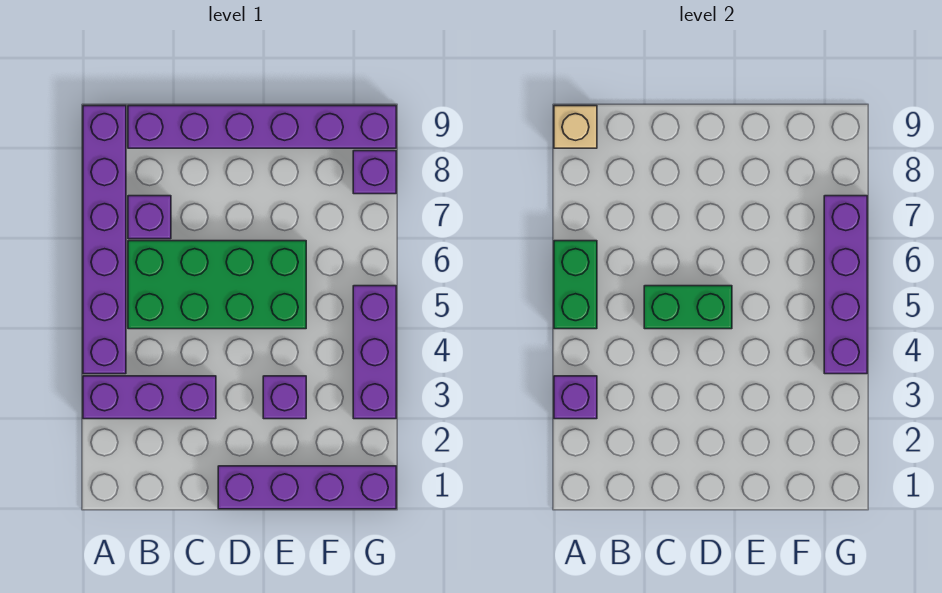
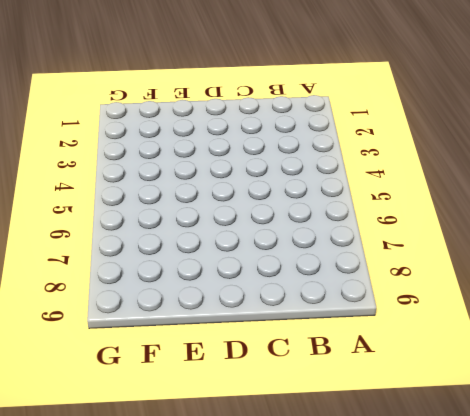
none -> purple 1x3 brick [83,376,216,419]
none -> purple 1x6 brick [83,106,126,374]
none -> green 2x4 brick [128,241,306,329]

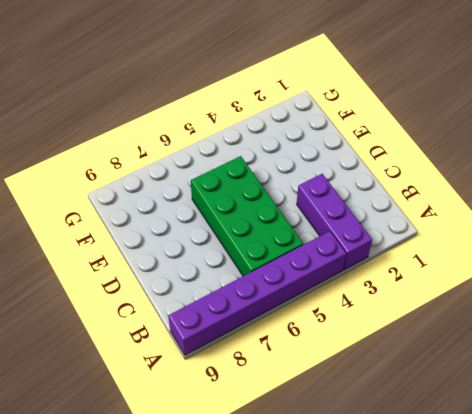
none -> purple 1x1 brick [128,196,171,239]
none -> purple 1x6 brick [128,106,396,148]
none -> purple 1x4 brick [218,466,396,509]

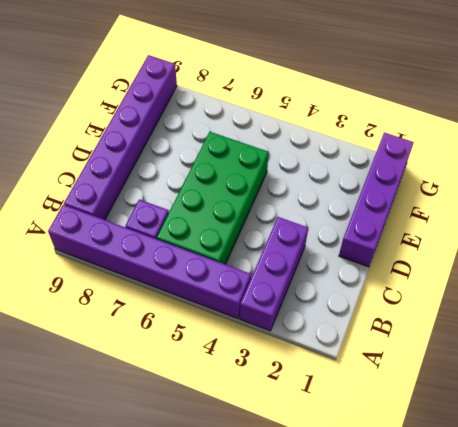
none -> purple 1x1 brick [263,376,306,419]
none -> purple 1x3 brick [353,286,396,419]
none -> purple 1x1 brick [353,151,396,194]

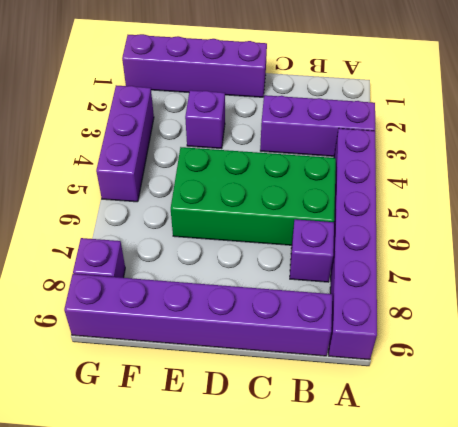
none -> purple 1x1 brick [554,376,597,419]
none -> green 1x2 brick [554,241,597,329]
none -> tan 1x1 brick [554,106,597,148]

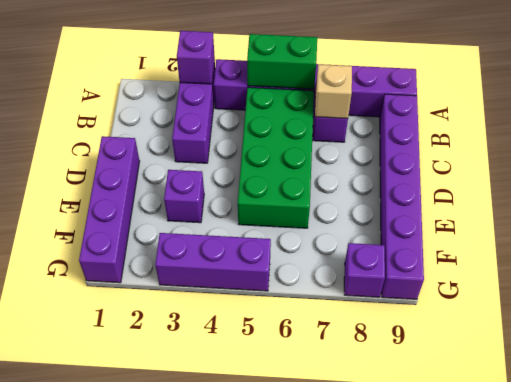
tan 1x1 brick [315,64,352,118] -> tan 1x1 brick moved to [554,106,597,148]
none -> green 1x2 brick [644,286,732,329]
none -> purple 1x4 brick [824,196,867,374]

